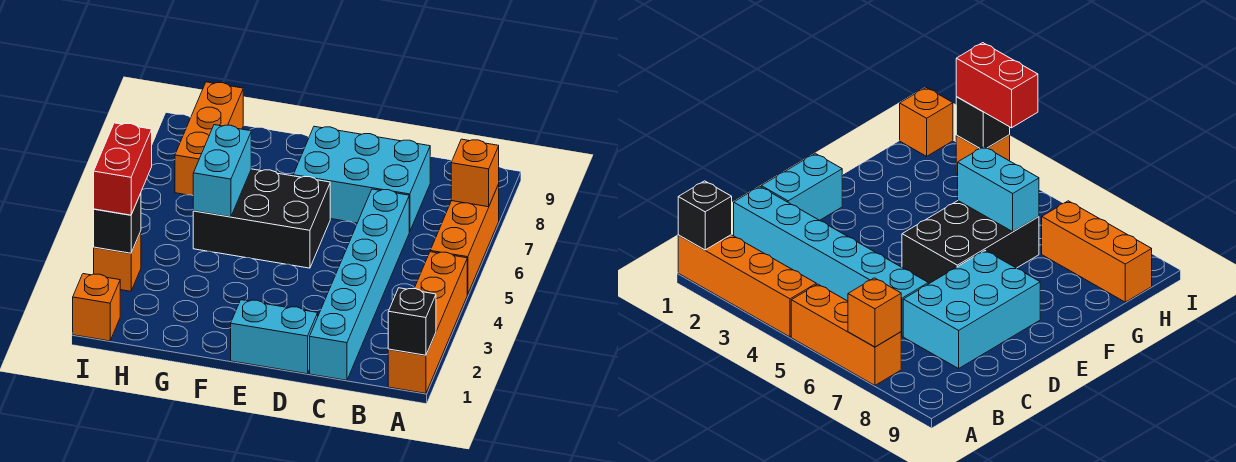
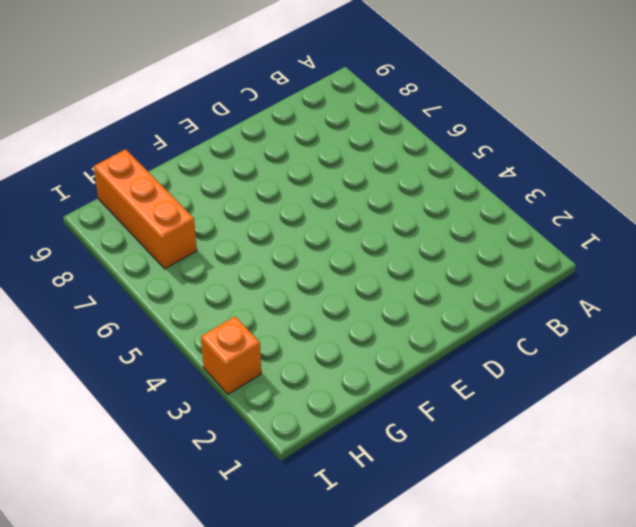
none -> orange 1x4 brick [388,252,467,393]
none -> orange 1x3 brick [430,185,499,294]
none -> cyan 1x6 brick [310,189,409,380]

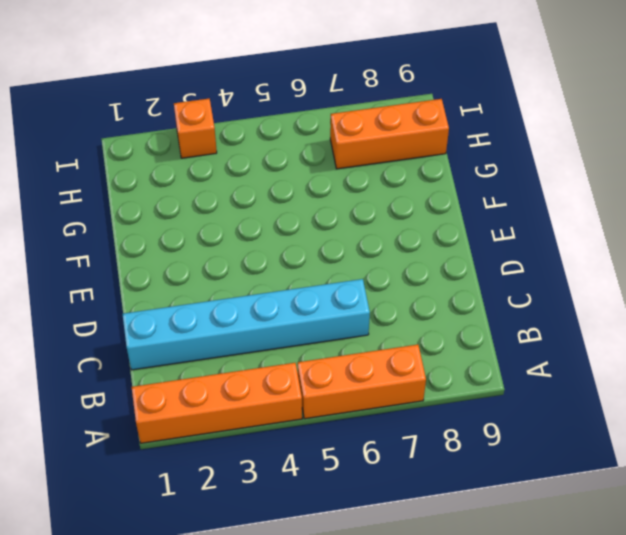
none -> cyan 2x3 brick [293,126,430,232]
none -> cyan 1x2 brick [231,300,318,374]
none -> black 2x3 brick [193,169,330,268]

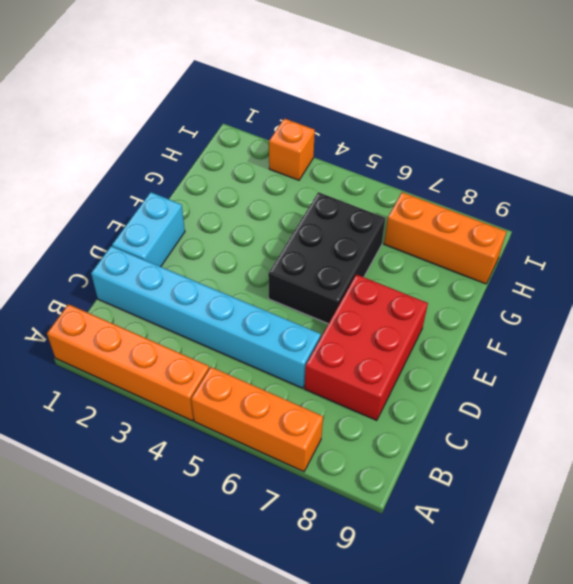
red 2x3 brick [305,274,428,420] -> cyan 2x3 brick [293,126,430,232]
none -> orange 1x1 brick [73,274,120,341]
none -> black 1x1 brick [388,288,436,355]
none -> orange 1x1 brick [451,139,499,207]

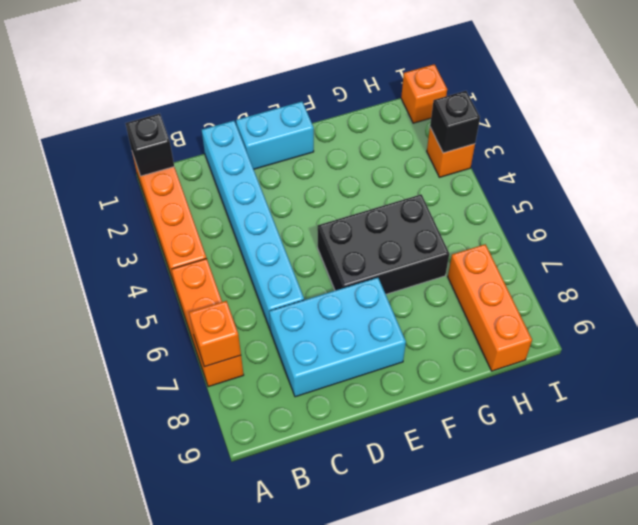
none -> cyan 1x2 brick [193,125,251,217]
none -> red 1x2 brick [94,123,152,215]

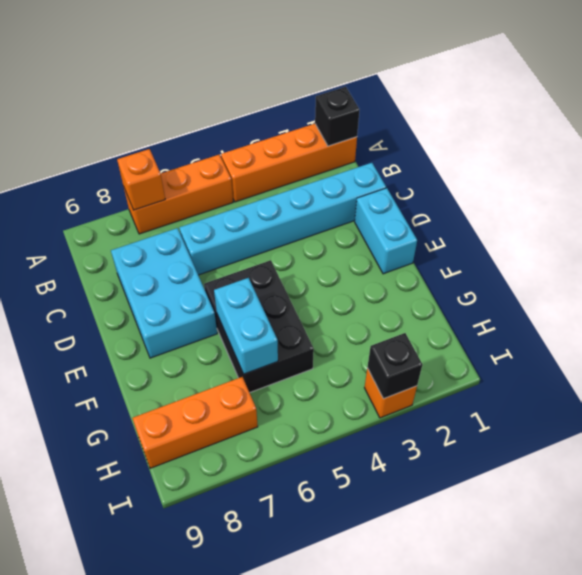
cyan 1x2 brick [214,278,278,374] -> cyan 1x2 brick turned to [193,125,251,217]
none -> orange 1x1 brick [73,274,120,341]
none -> red 1x2 brick [94,123,152,215]

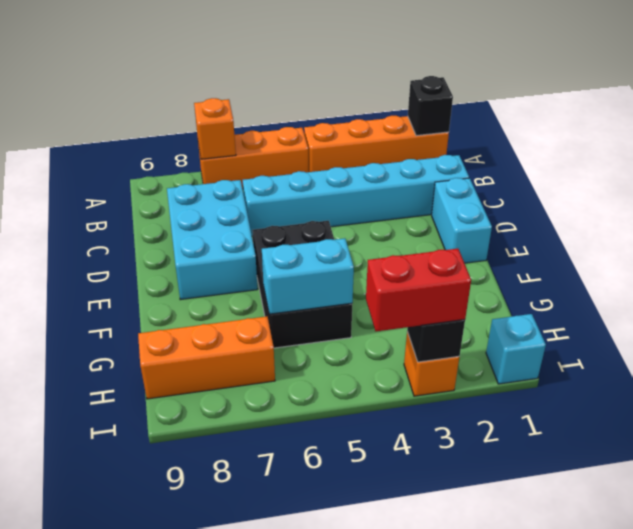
cyan 1x1 brick [486,314,546,384] -> orange 1x1 brick [73,274,120,341]

